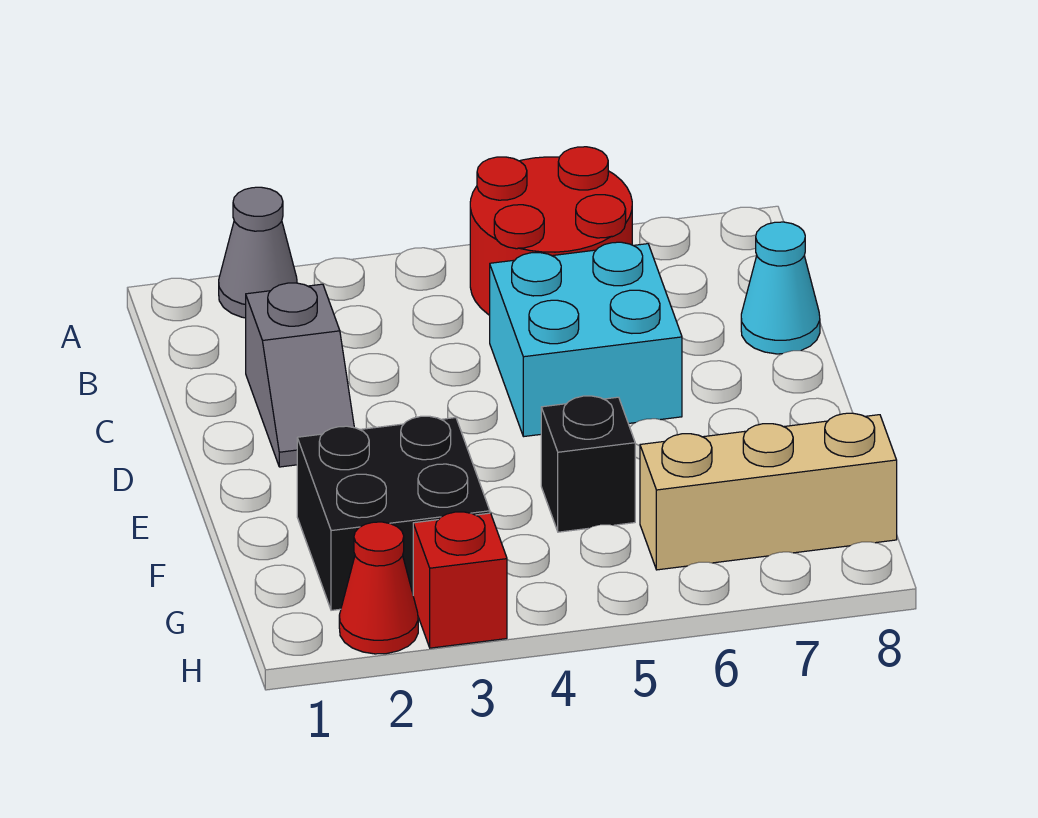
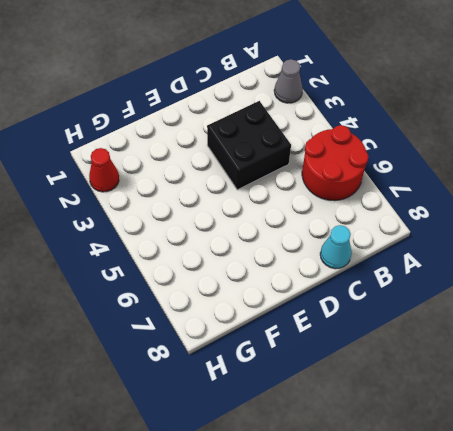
black 2x2 brick [207,101,291,190] -> black 2x2 brick moved to [297,416,490,610]
none -> grey 1x2 slope [246,283,354,467]
none -> cyan 2x2 brick [490,242,682,437]

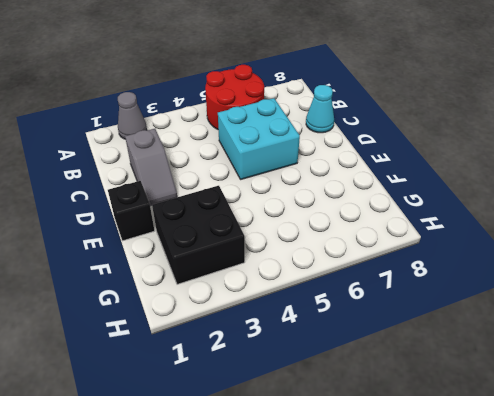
black 1x1 brick [108,181,155,241] -> black 1x1 brick moved to [541,396,635,532]
none -> tan 1x3 brick [640,413,897,570]
none -> red 1x1 cone [339,522,418,654]

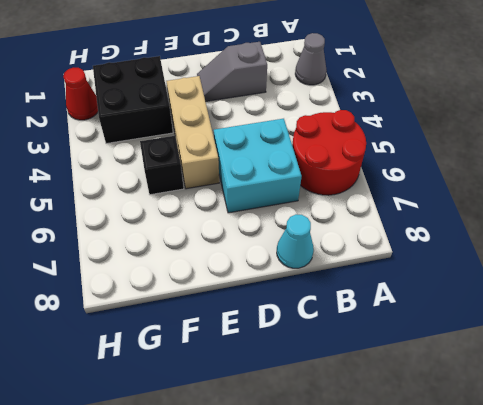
tan 1x3 brick [166,76,219,189] -> tan 1x3 brick moved to [640,413,897,570]
none -> red 1x1 brick [413,512,507,648]

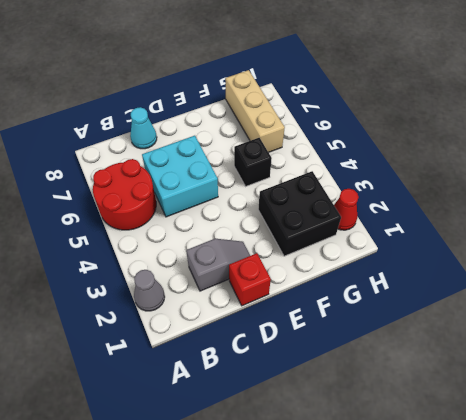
red 1x1 brick [229,253,271,306] -> red 1x1 brick moved to [413,512,507,648]

